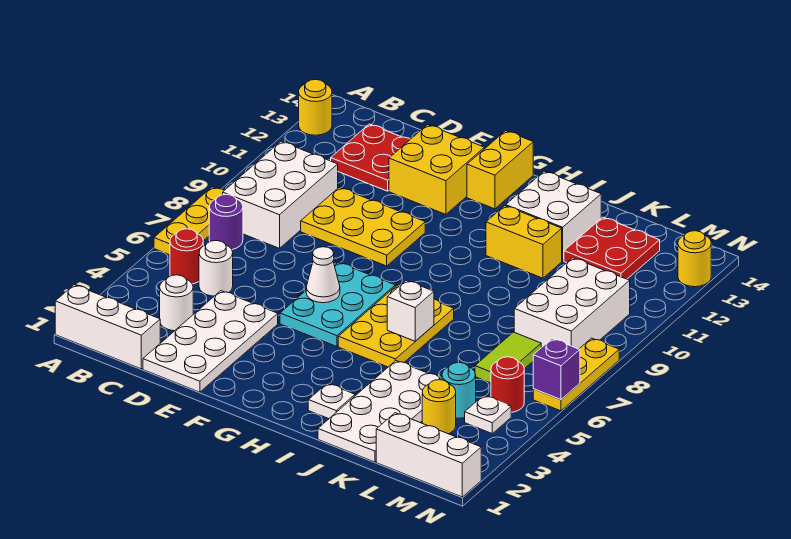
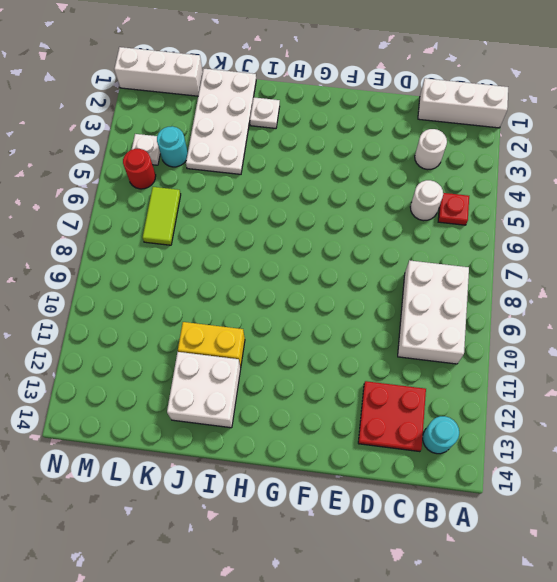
red 1x1 plate [438,193,469,225] -> red 1x1 round brick [170,229,203,284]
cyan 1x1 round brick [423,416,459,454] -> none
none -> yellow 1x3 plate [154,187,224,255]
none -> yellow 1x1 round brick [299,80,332,135]
none -> purple 1x1 round brick [209,194,243,250]
none -> white 2x4 plate [143,291,278,392]

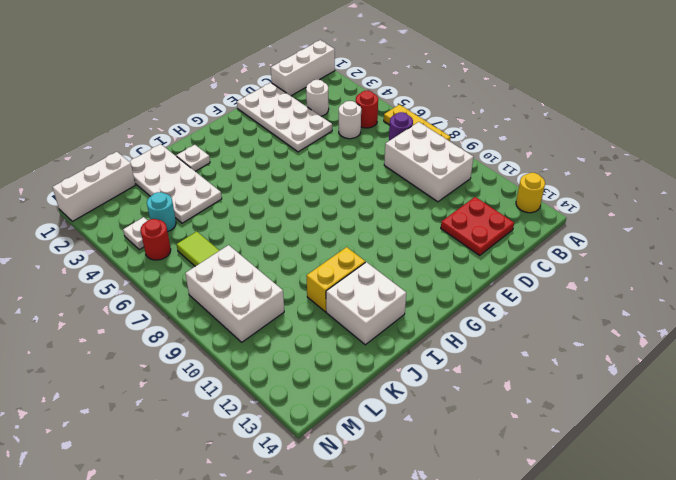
none -> yellow 2x3 plate [301,187,425,266]
none -> yellow 2x2 brick [389,125,484,214]
none -> cyan 2x3 plate [280,262,395,347]
none -> yellow 1x2 brick [467,131,533,209]

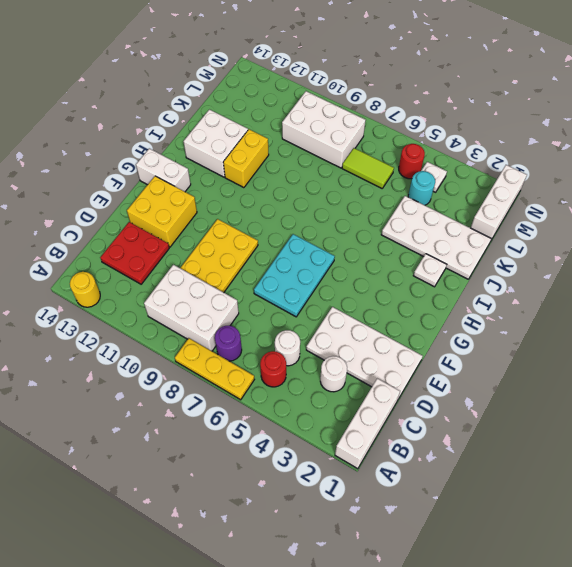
cyan 2x3 plate [254,234,335,317] -> cyan 2x3 plate turned to [280,262,395,347]
white 1x2 brick [136,148,191,192] -> yellow 1x2 brick [467,131,533,209]
none -> yellow 2x3 plate [338,286,454,367]
none -> red 2x2 plate [564,217,660,279]
none -> yellow 1x1 round brick [422,380,456,434]
none -> yellow 1x3 plate [533,338,619,411]

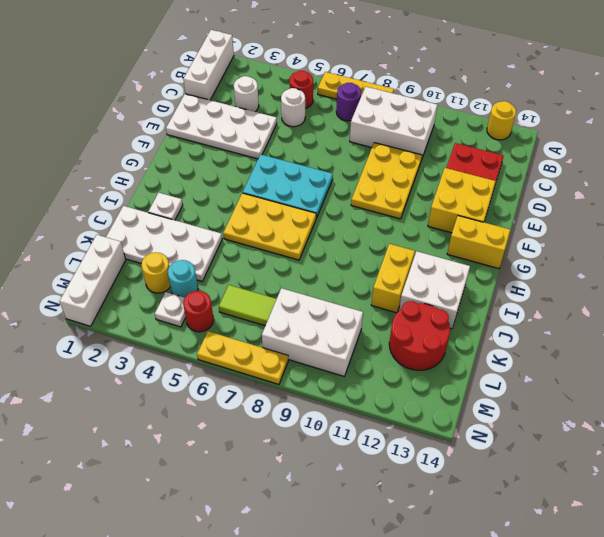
red 2x2 round brick [389,301,450,370] -> red 2x2 plate [564,217,660,279]
none -> yellow 1x1 round brick [678,231,711,287]
none -> white 1x1 cone [306,247,340,303]
none -> white 1x1 brick [387,280,434,341]
none -> purple 1x1 brick [533,339,580,400]

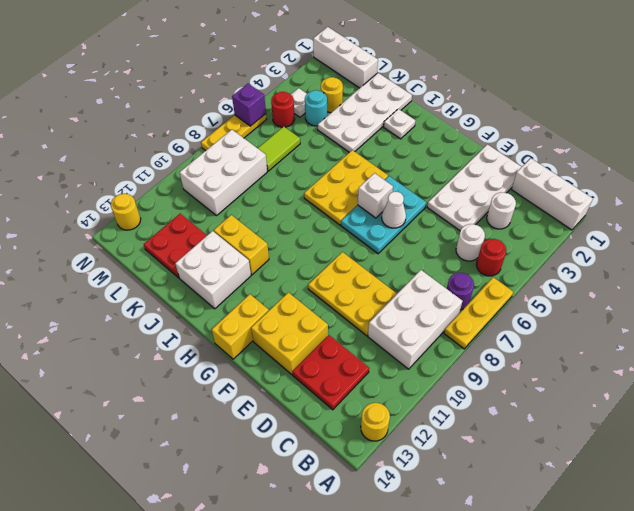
white 1x1 brick [358,173,393,218] -> white 1x1 brick moved to [387,280,434,341]

